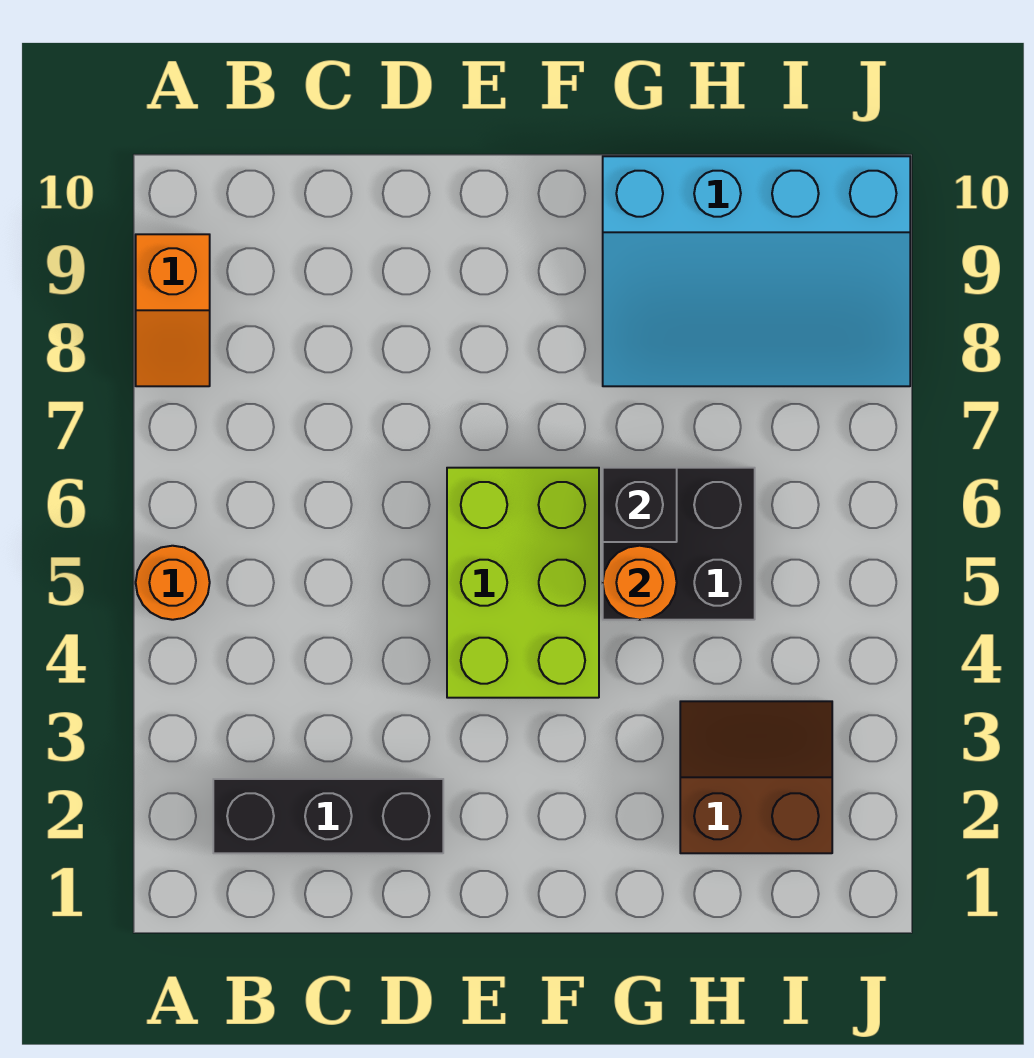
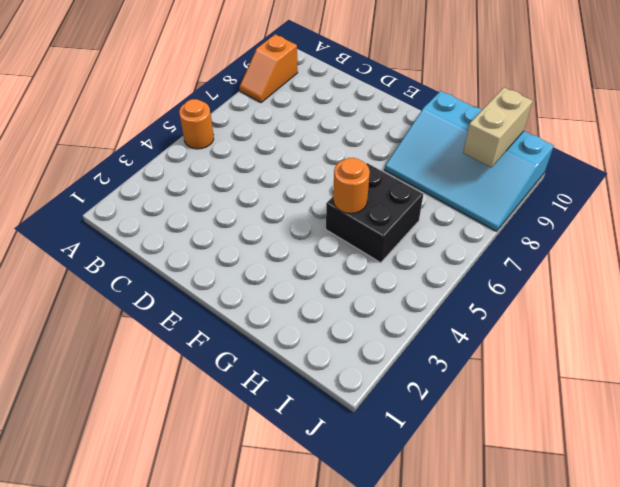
tan 1x2 brick [463,88,533,167] -> none
none -> black 1x3 brick [213,779,443,853]
none -> lime 2x3 brick [447,468,599,698]

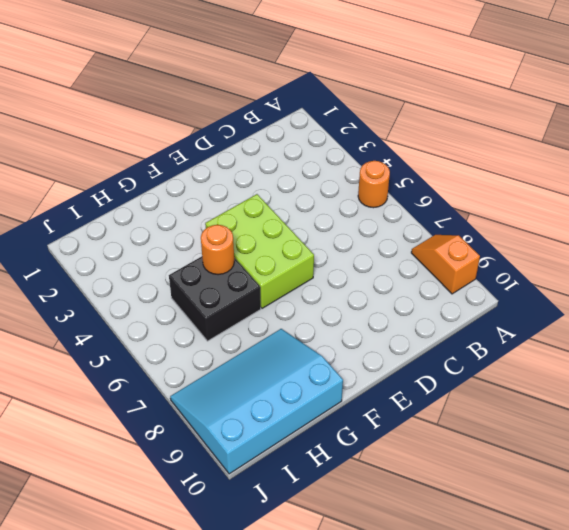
none -> black 1x3 brick [213,779,443,853]
none -> brown 2x2 slope [680,701,832,853]

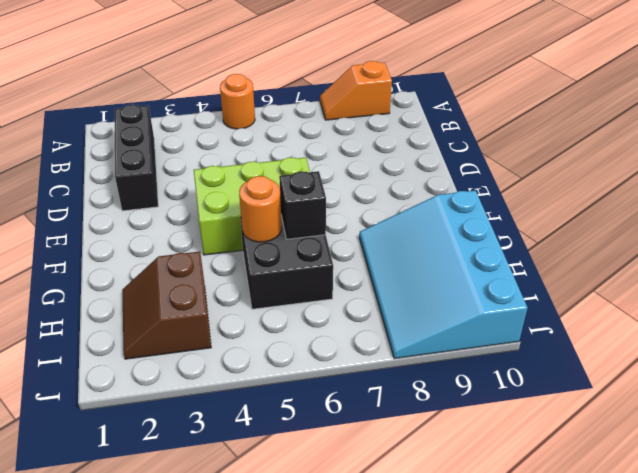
brown 2x2 slope [122,252,211,359] -> brown 2x2 slope turned to [680,701,832,853]

